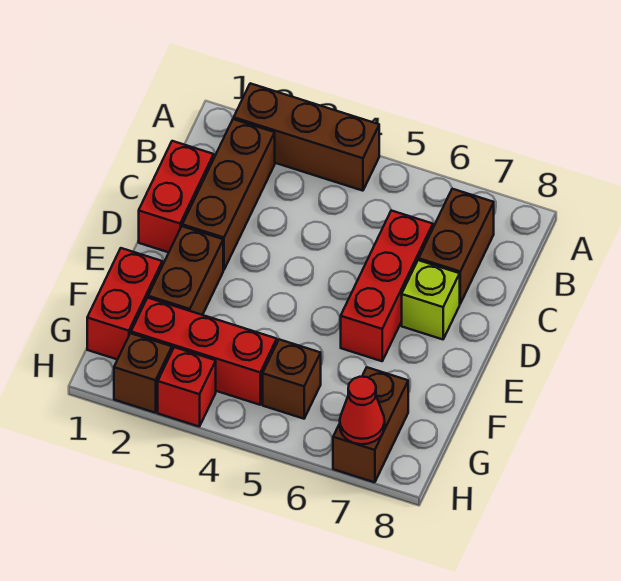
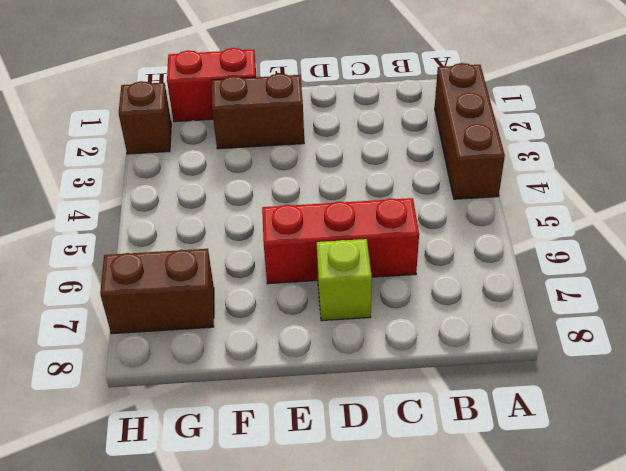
none -> brown 1x3 brick [182,119,275,270]
none -> brown 1x2 brick [419,189,494,304]
none -> red 1x2 brick [139,141,214,252]

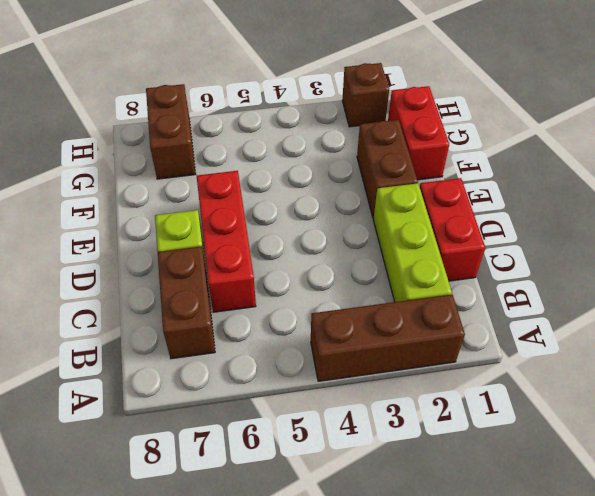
lime 1x3 brick [373,183,452,302] -> brown 1x3 brick [182,119,275,270]
none -> red 1x3 brick [131,298,277,405]
none -> brown 1x1 brick [263,339,321,419]
none -> red 1x1 brick [158,347,216,427]

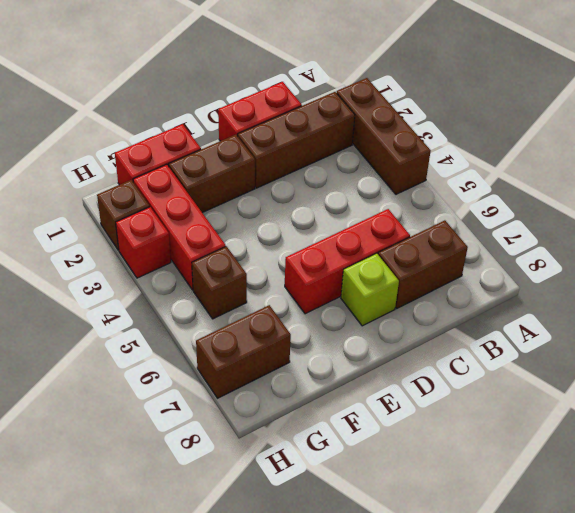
none -> red 1x1 cone [340,377,385,444]

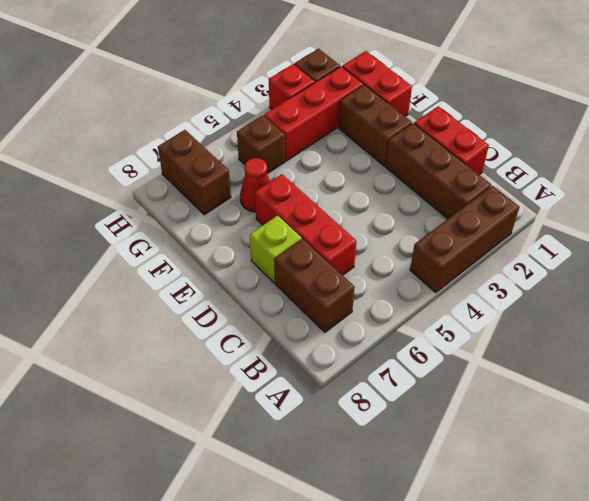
red 1x1 cone [240,158,270,212] -> red 1x1 cone moved to [340,377,385,444]

